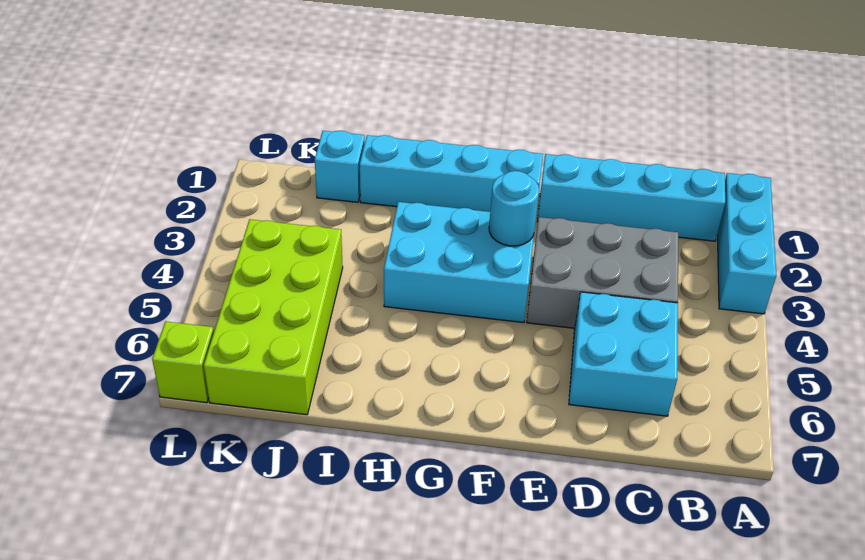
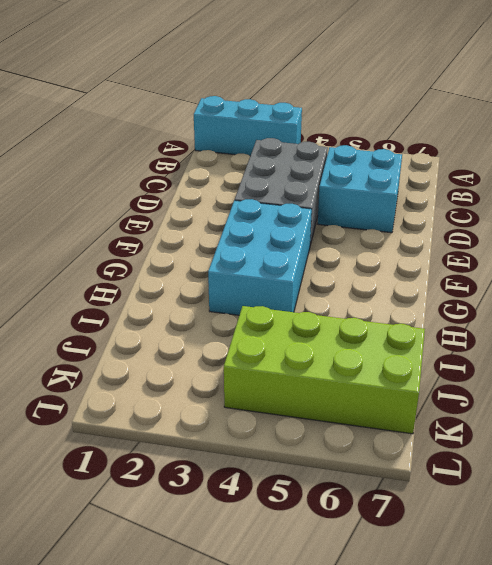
none -> cyan 1x4 brick [538,154,725,241]
none -> cyan 1x4 brick [360,135,543,212]

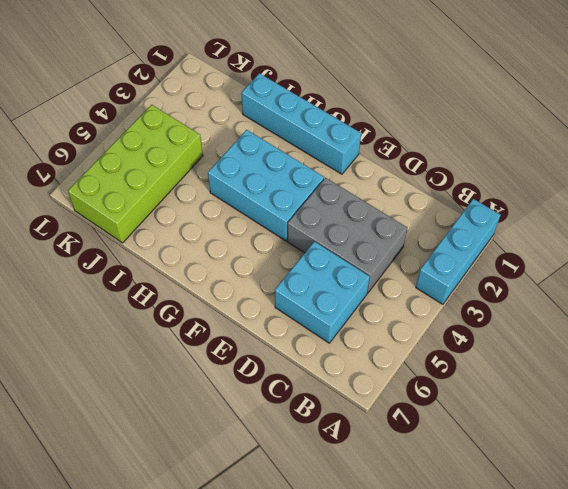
none -> cyan 1x4 brick [538,154,725,241]
none -> cyan 1x1 brick [315,131,365,202]

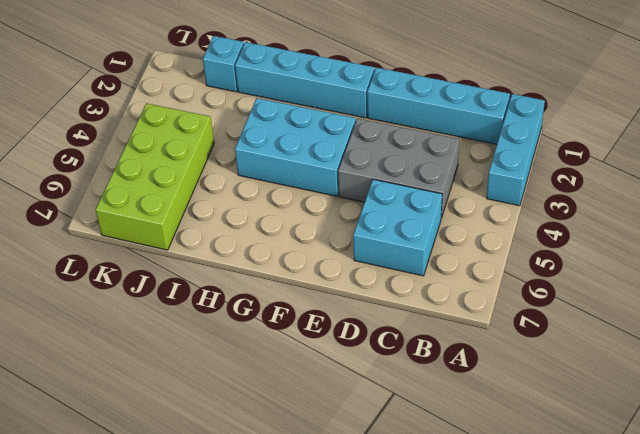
none -> lime 1x1 brick [152,321,214,403]
none -> cyan 1x1 round brick [489,171,539,246]

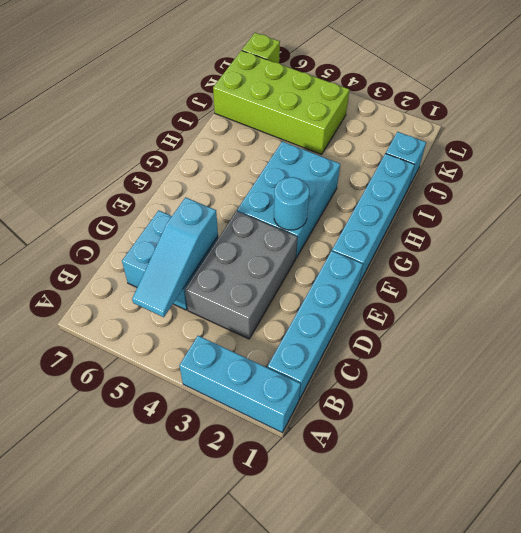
cyan 1x3 slope [132,197,218,317] -> none

